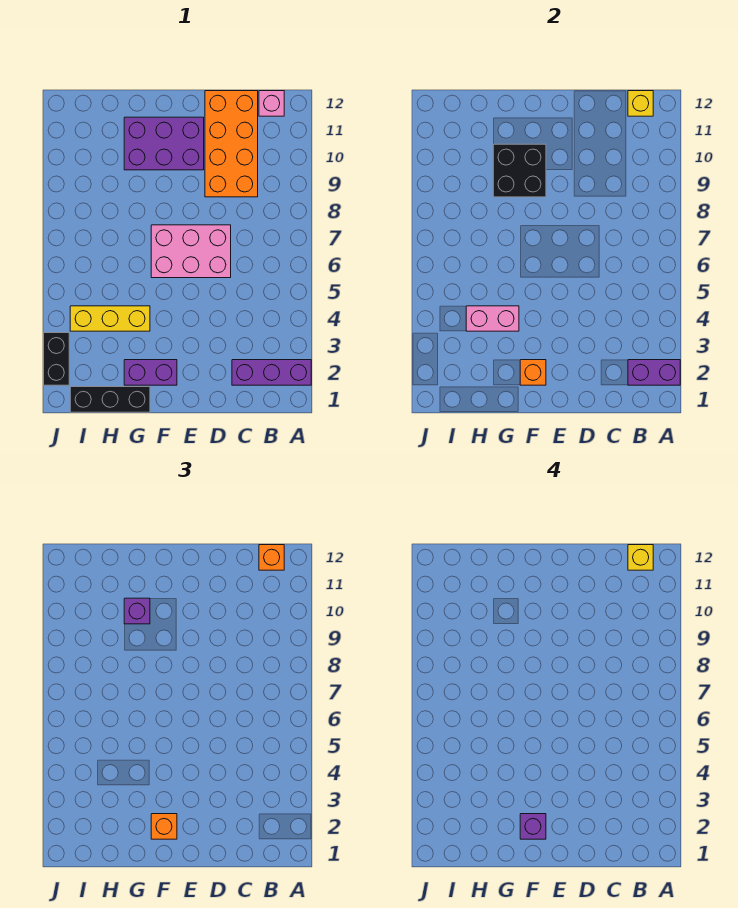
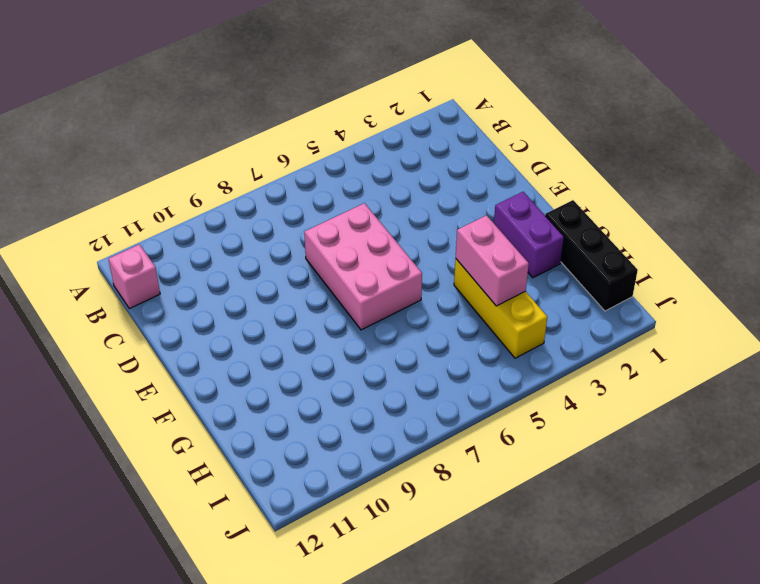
none -> purple 1x3 brick [232,360,311,385]
none -> orange 2x4 brick [205,91,258,197]
none -> purple 2x3 brick [124,117,204,170]

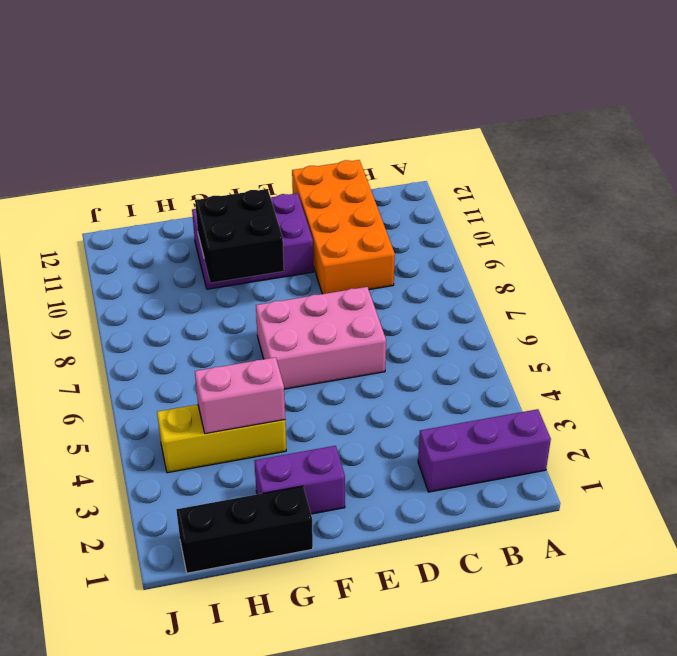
none -> pink 1x1 brick [259,91,284,116]
none -> black 1x2 brick [44,333,69,385]
none -> purple 1x2 brick [628,360,680,385]

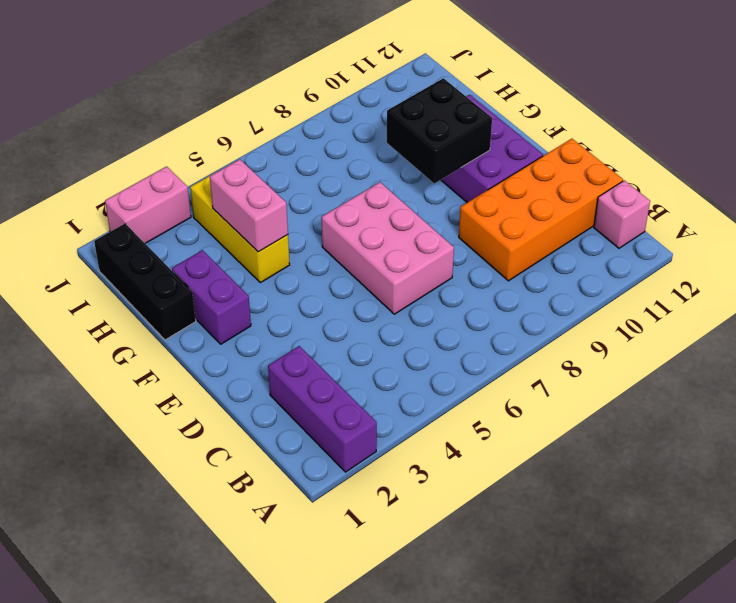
pink 1x2 brick [105,167,191,243] -> black 1x2 brick [44,333,69,385]
none -> purple 1x2 brick [628,360,680,385]
none -> yellow 1x1 brick [628,91,653,116]
none -> orange 1x1 brick [520,360,546,385]

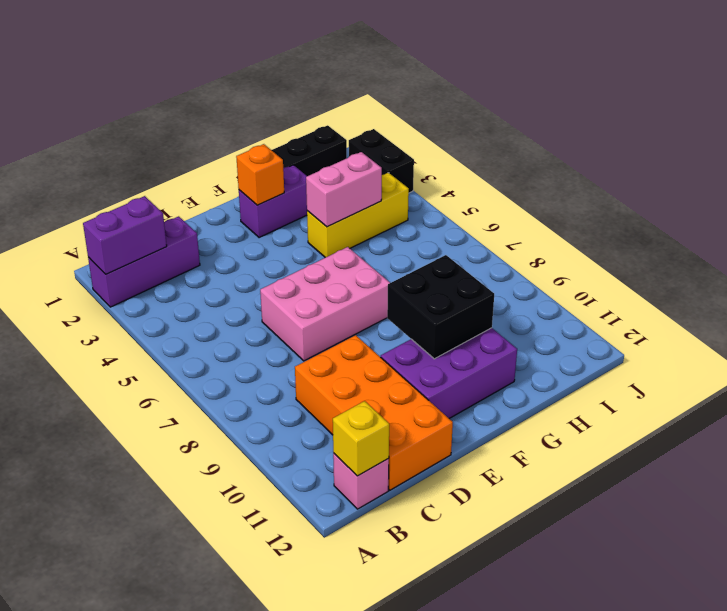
none -> orange 1x1 brick [259,545,284,570]
none -> orange 1x1 brick [151,814,177,839]
none -> purple 1x1 brick [124,598,150,624]

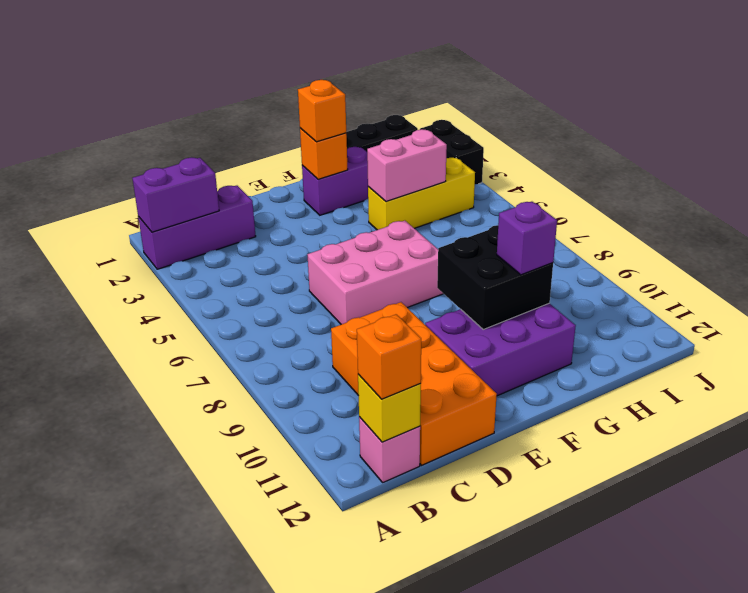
none -> yellow 1x1 brick [628,545,653,570]
none -> purple 1x1 brick [520,814,546,839]

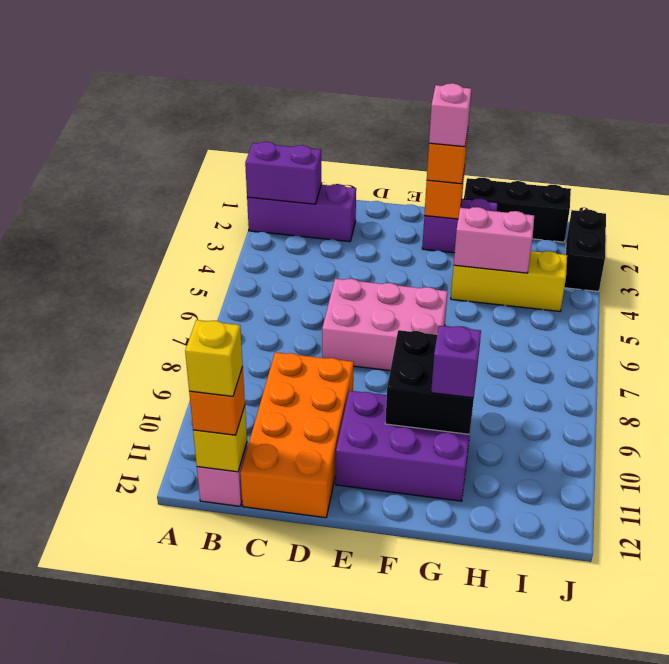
pink 1x1 brick [429,83,471,147] -> purple 1x1 brick [520,814,546,839]

